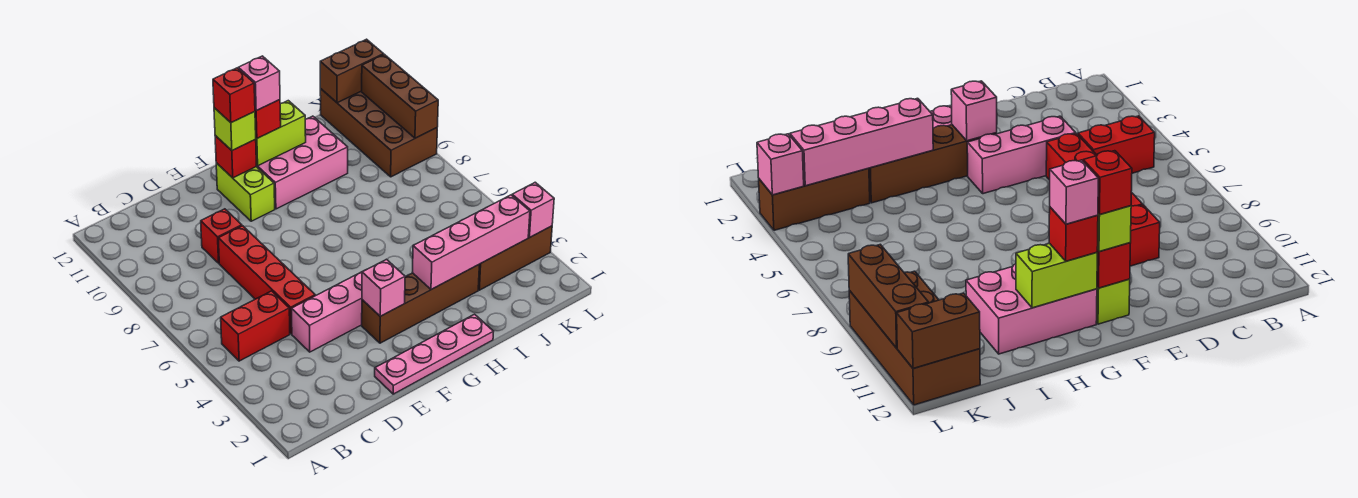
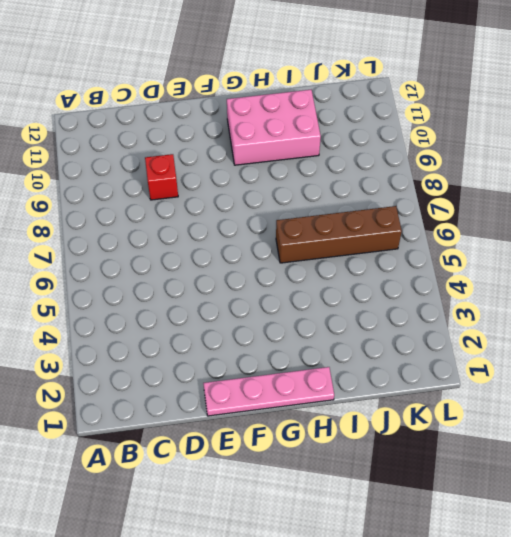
brown 1x4 brick [276,206,402,263] -> brown 1x4 brick moved to [362,265,479,343]
none -> red 1x2 brick [221,291,290,361]
none -> pink 1x3 brick [292,270,365,352]
none -> red 1x4 brick [218,226,315,334]

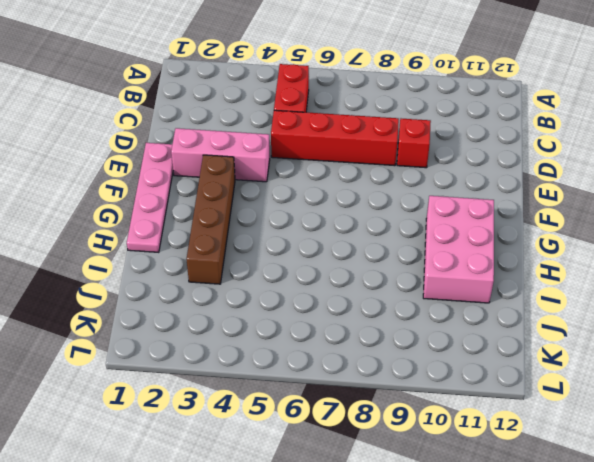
pink 1x3 brick [171,128,270,182] -> pink 1x3 brick turned to [292,270,365,352]
none -> lime 1x2 brick [216,163,275,221]
none -> brown 1x3 brick [478,226,552,290]
none -> brown 2x4 brick [320,89,437,177]

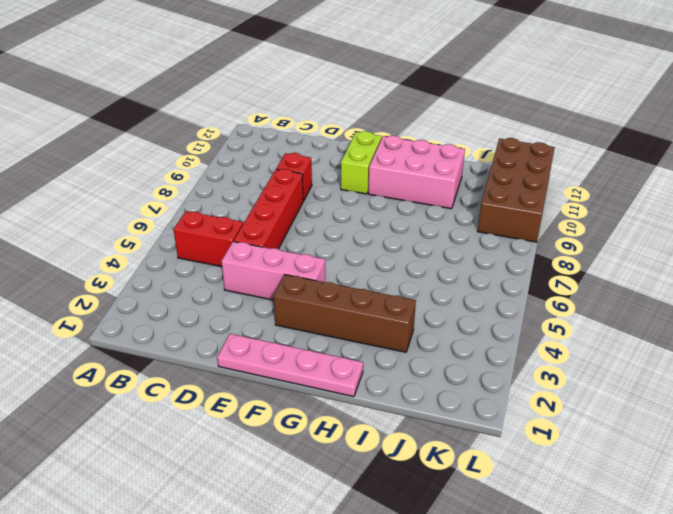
none -> brown 1x3 brick [478,226,552,290]
none -> pink 1x1 brick [362,259,405,316]
none -> red 1x1 brick [215,136,256,178]

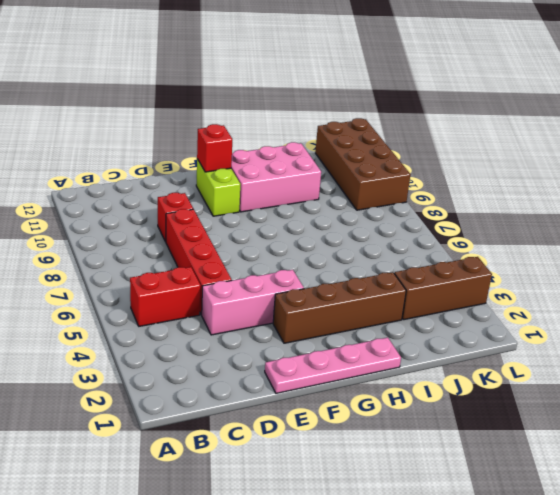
none -> pink 1x1 brick [362,259,405,316]
none -> lime 1x2 brick [255,101,306,166]
none -> pink 1x4 brick [412,195,530,289]

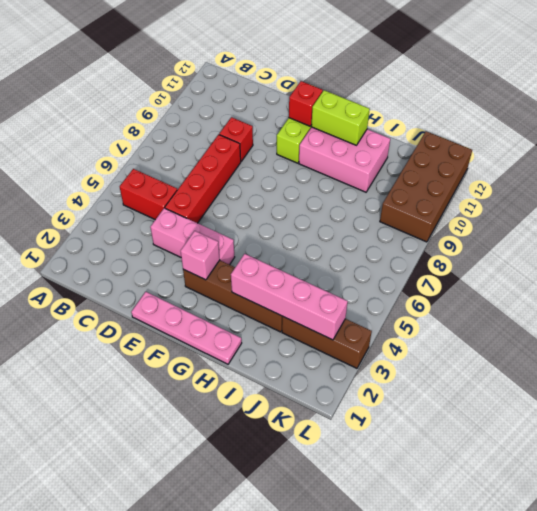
none -> brown 1x2 brick [320,39,384,103]
none -> pink 1x1 brick [512,182,554,237]
none -> brown 1x3 brick [362,55,438,138]

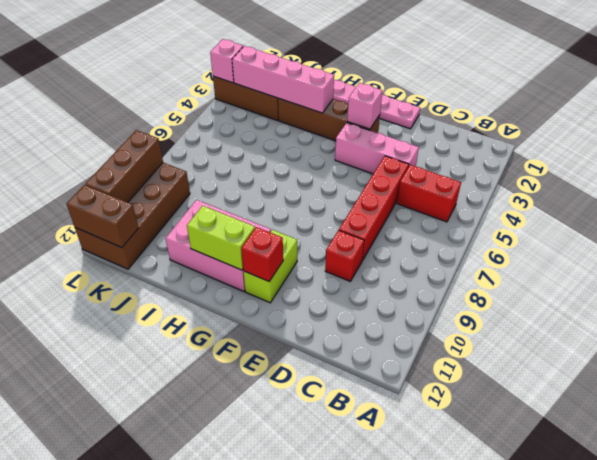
none -> lime 1x1 brick [214,108,256,150]
none -> red 1x1 brick [255,100,281,138]
none -> red 1x1 brick [213,68,255,123]

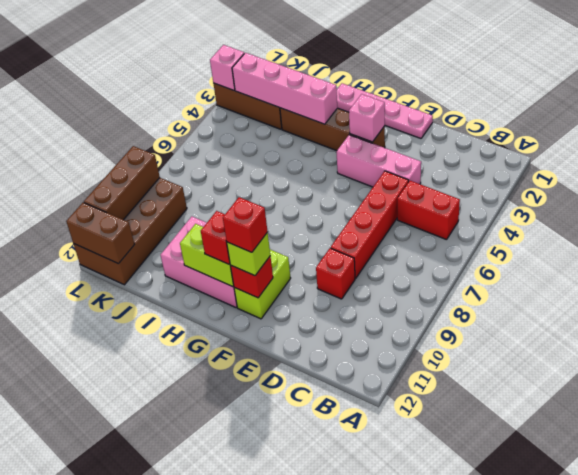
none -> pink 1x1 brick [238,56,280,111]

